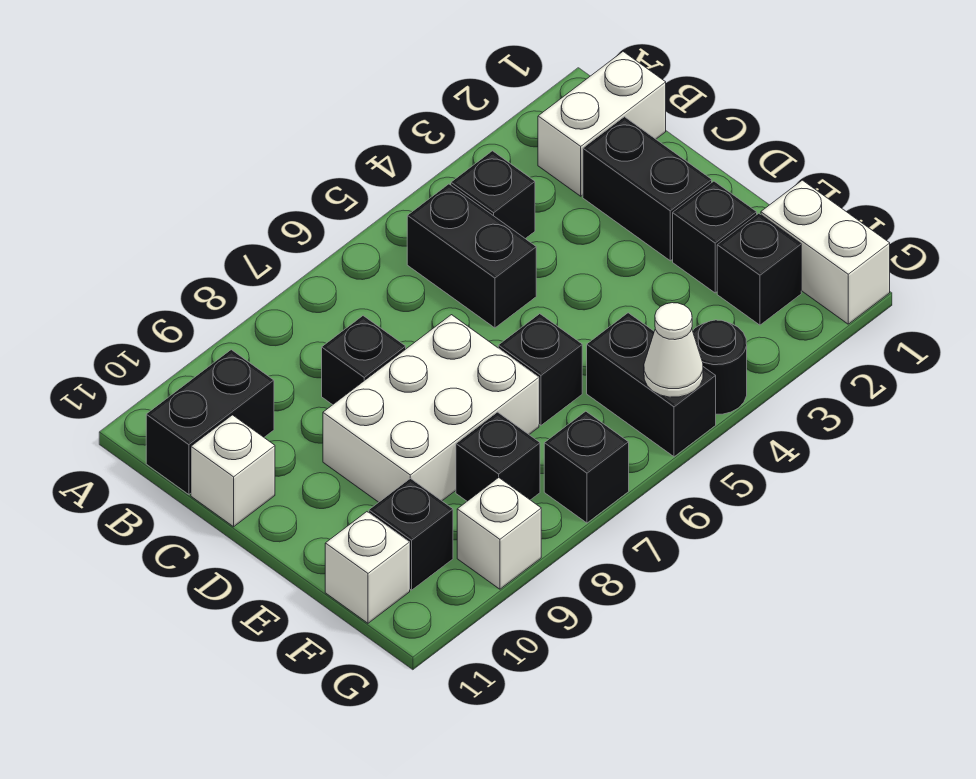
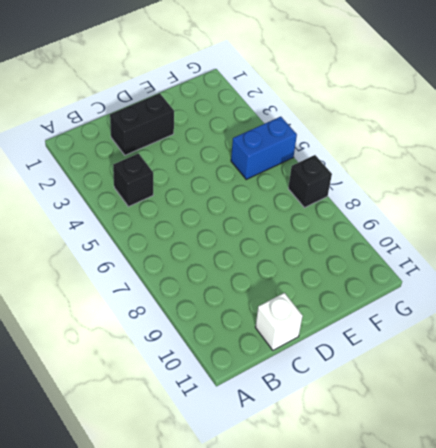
blue 1x2 brick [231,117,297,179] -> black 1x2 brick [587,313,716,457]
none -> white 1x2 brick [538,52,666,196]
none -> black 1x2 brick [407,184,536,328]
none -> black 1x2 brick [146,350,274,495]

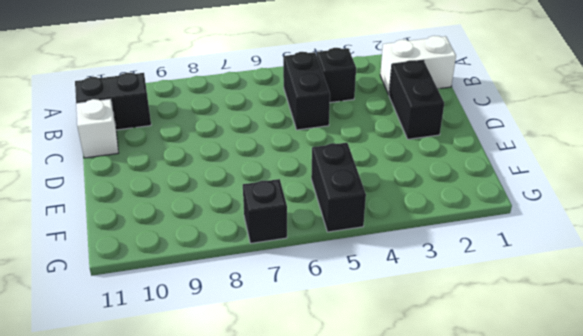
none -> black 1x1 brick [322,316,406,405]
none -> white 2x3 brick [323,315,539,502]
none -> black 1x1 brick [673,181,757,293]

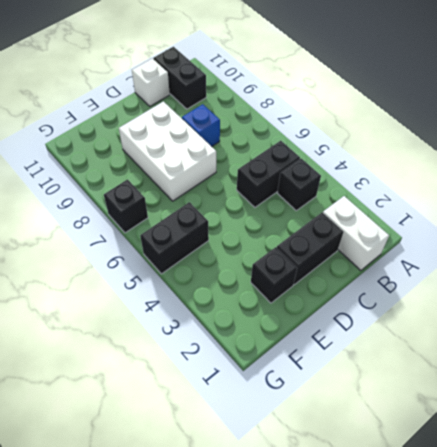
blue 1x1 brick [182,104,220,147] -> black 1x1 brick [322,316,406,405]
none -> black 1x1 brick [498,314,582,425]
none -> white 1x2 brick [761,180,890,324]
none -> black 1x1 brick [717,213,801,325]

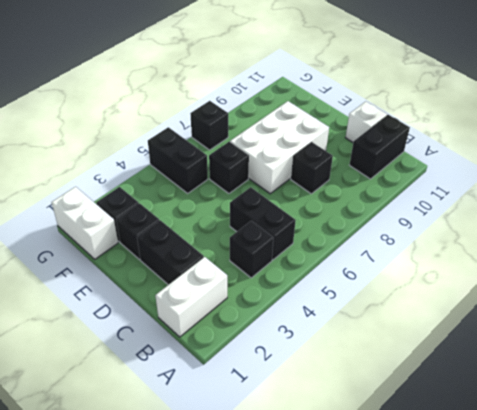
none -> black 1x1 brick [456,412,540,501]
none -> black 1x1 brick [369,478,453,590]
none -> white 1x1 brick [325,512,410,623]

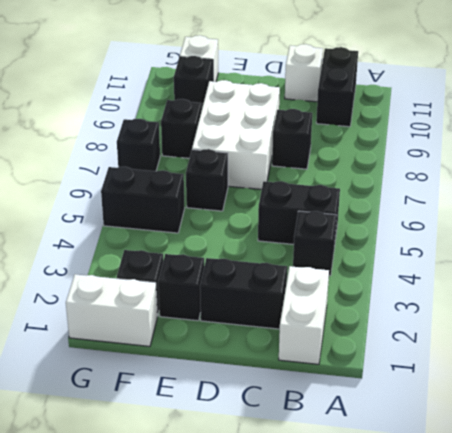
none -> black 1x1 round brick [693,320,747,414]
none -> white 1x1 brick [457,478,541,589]
none -> white 1x1 cone [644,303,703,397]

